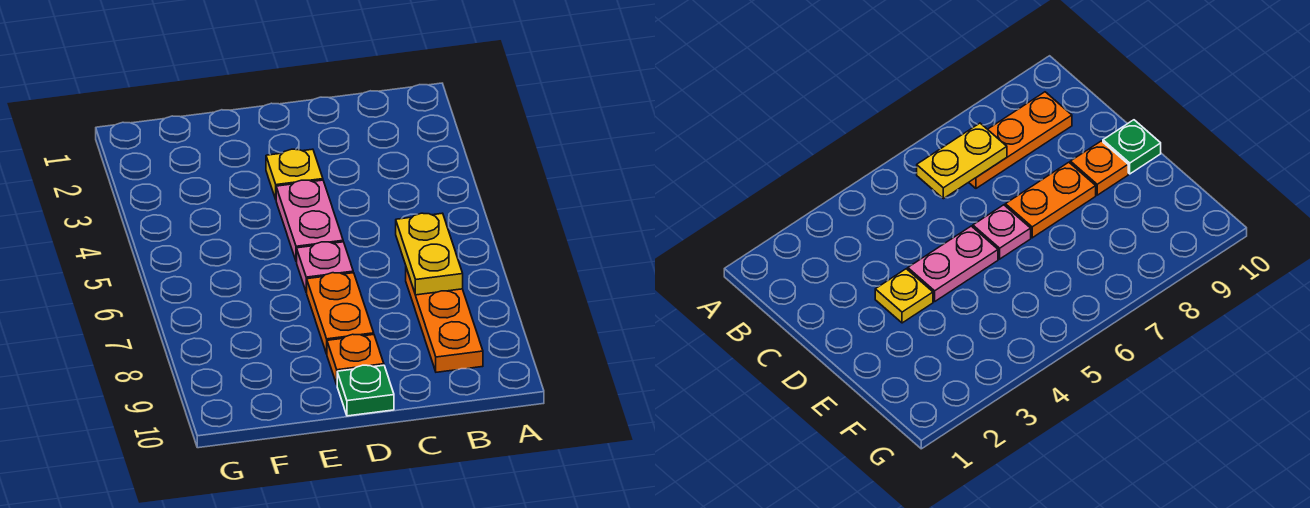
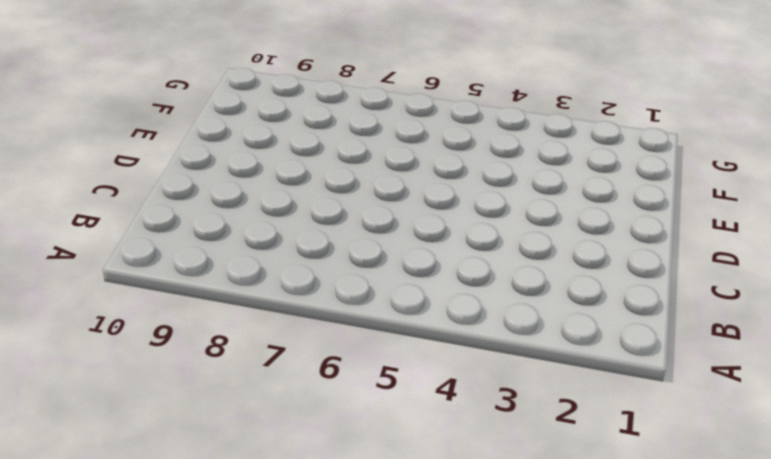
none -> orange 1x3 plate [406,268,483,372]
none -> yellow 1x1 plate [266,149,323,199]

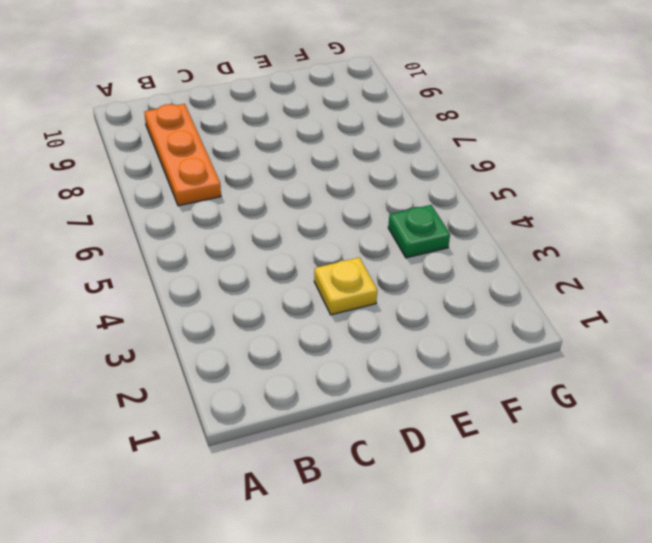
green 1x1 plate [388,205,450,258] -> green 1x1 plate moved to [337,365,394,416]
none -> pink 1x2 plate [276,180,343,262]
none -> pink 1x1 plate [297,242,353,292]

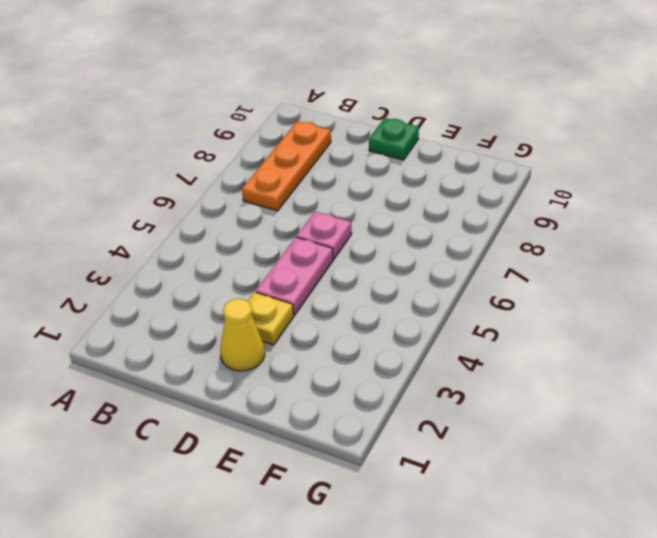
yellow 1x1 cone [220,299,265,371] -> none
none -> orange 1x2 plate [306,273,374,354]
none -> orange 1x1 plate [327,334,384,384]

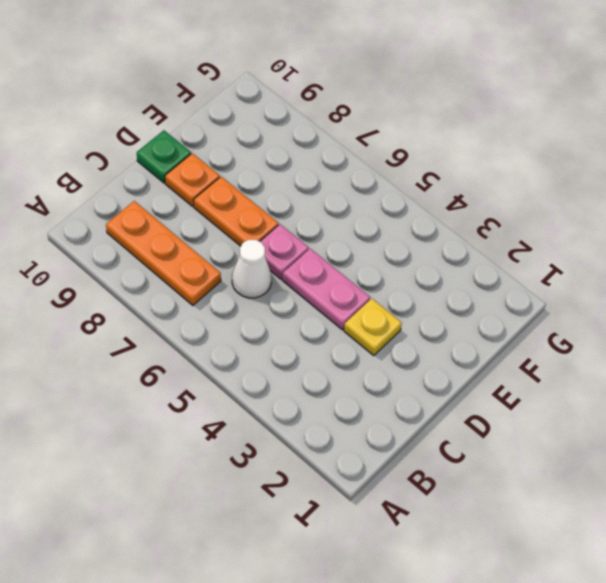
white 1x1 cone [232,240,272,298] -> none
none -> yellow 1x2 plate [396,213,463,295]

